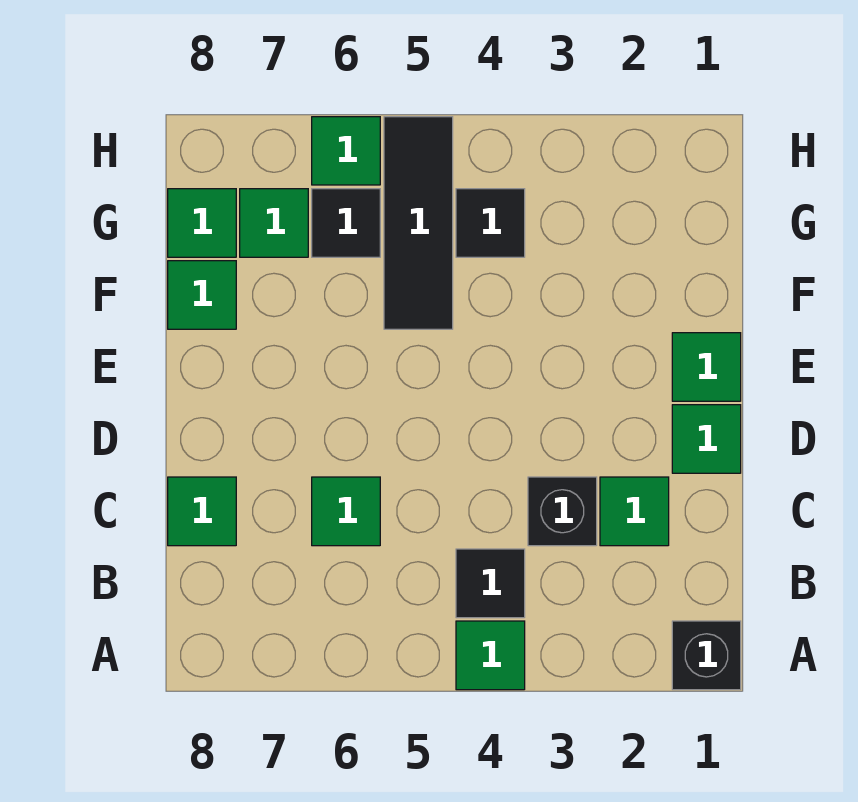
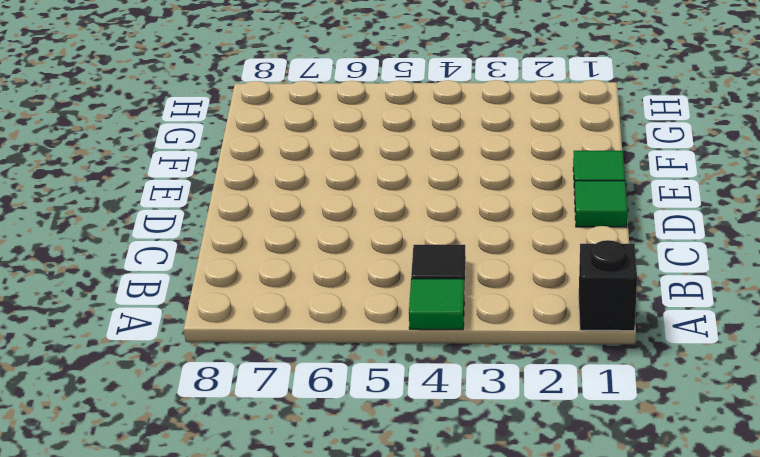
none -> green 1x1 tile [600,477,669,546]
none -> black 1x1 brick [528,477,597,546]
none -> green 1x1 tile [312,477,380,546]

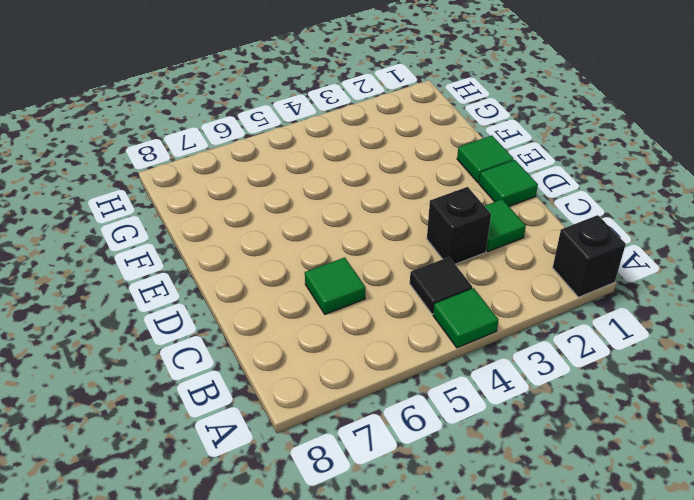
none -> green 1x1 tile [168,477,236,546]
none -> black 1x3 tile [384,117,453,329]
none -> green 1x1 tile [168,261,236,329]

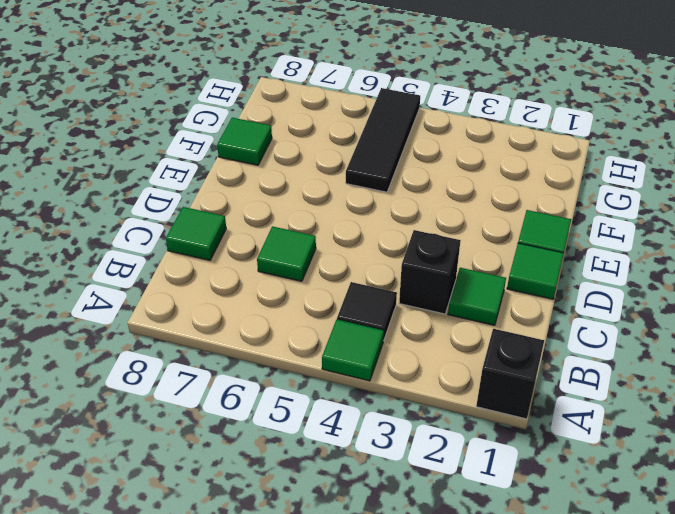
none -> black 1x1 tile [456,189,525,257]
none -> black 1x1 tile [312,189,380,257]
none -> green 1x1 tile [240,189,308,257]

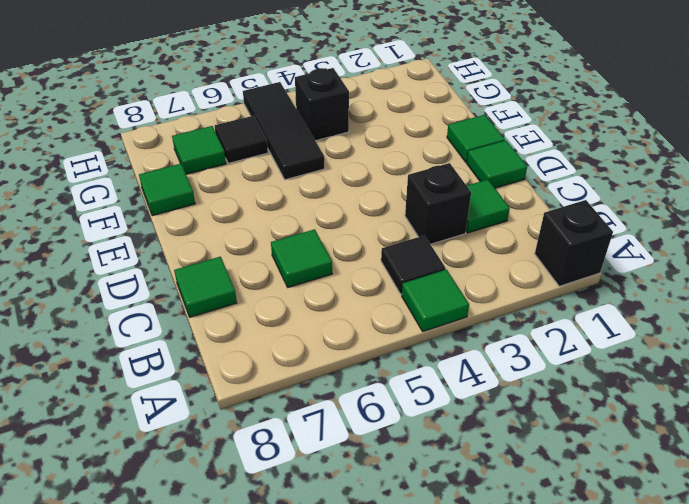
black 1x1 brick [295,68,349,141] -> black 1x1 tile [456,189,525,257]
none -> green 1x1 tile [168,189,236,257]
none -> green 1x1 tile [312,117,380,185]

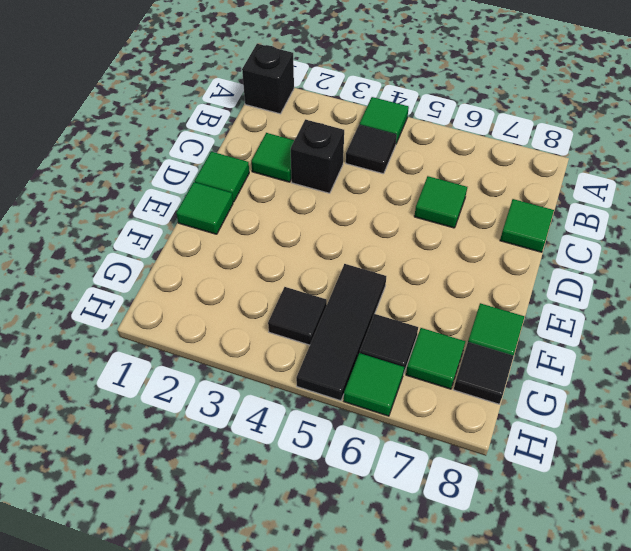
black 1x1 tile [453,342,514,404] -> green 1x1 tile [168,189,236,257]

